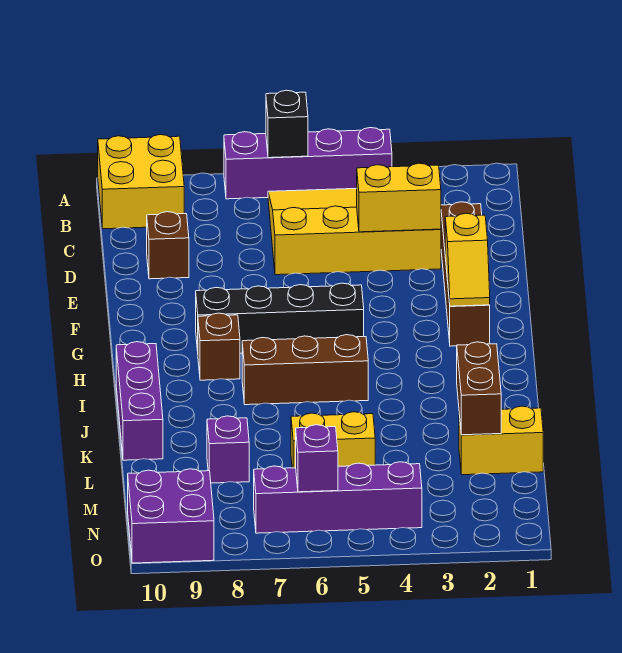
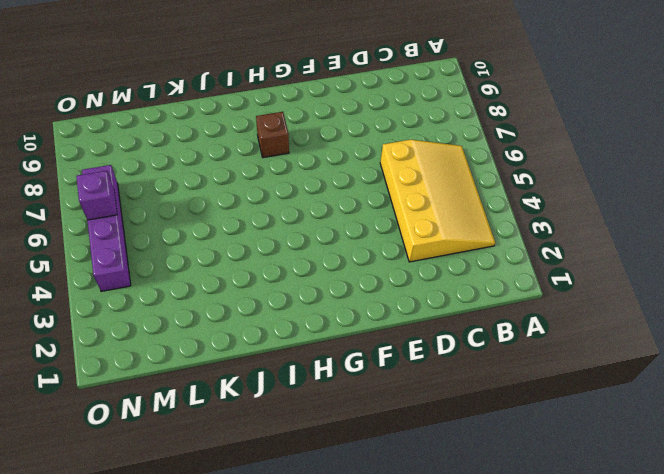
none -> purple 1x4 brick [224,128,392,199]
none -> yellow 2x2 brick [98,135,184,229]
none -> brown 1x4 brick [441,202,490,346]

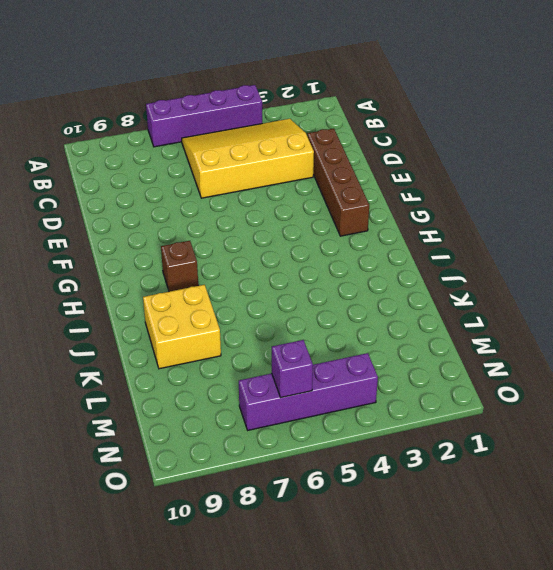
yellow 2x2 brick [143,285,221,369] -> yellow 2x2 brick moved to [98,135,184,229]
none -> brown 1x1 brick [147,212,189,279]
none -> black 1x4 brick [196,283,364,353]
none -> brown 1x3 brick [242,335,368,405]

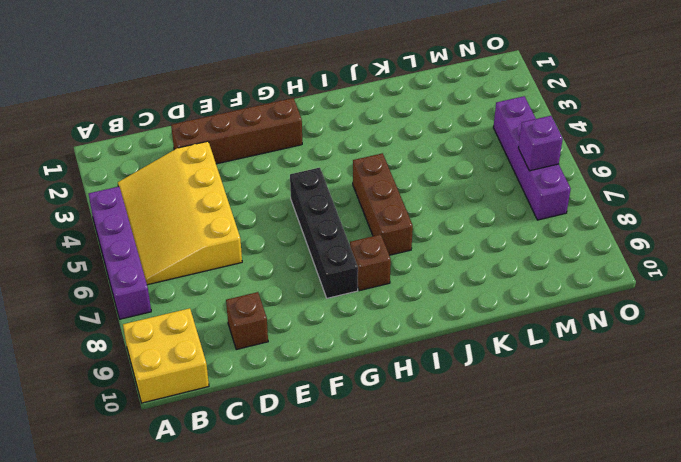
none -> purple 1x3 brick [116,342,163,460]
none -> yellow 1x2 brick [459,406,543,475]
none -> yellow 1x2 brick [291,412,375,468]

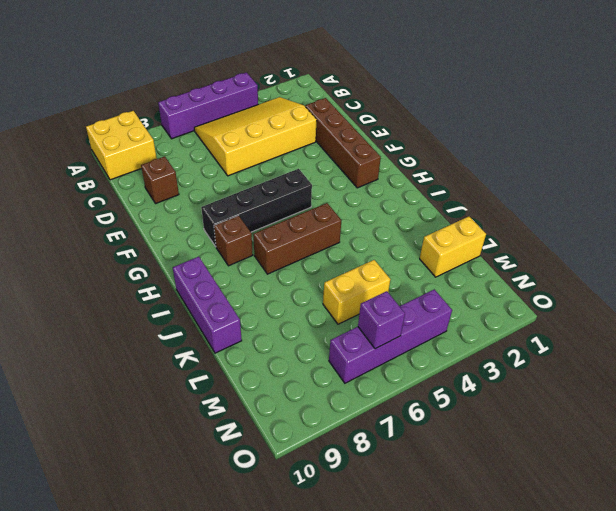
none -> purple 1x1 brick [207,416,249,483]
none -> purple 2x2 brick [128,469,214,563]
none -> black 1x1 brick [266,90,308,158]

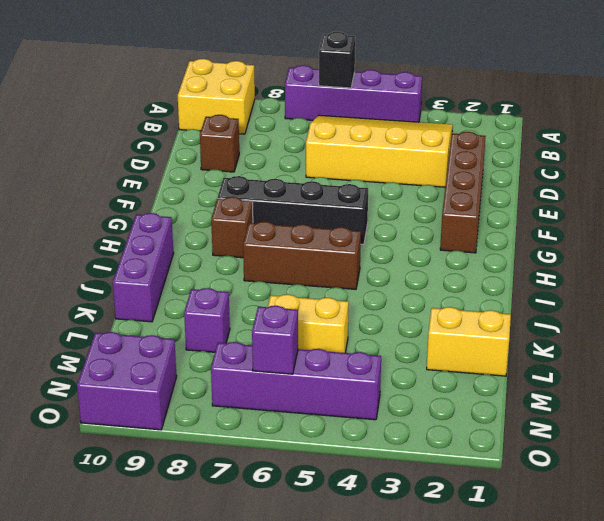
none -> yellow 1x2 brick [357,163,441,232]
none -> yellow 1x2 slope [445,213,490,306]
none -> brown 1x2 brick [457,342,501,435]

